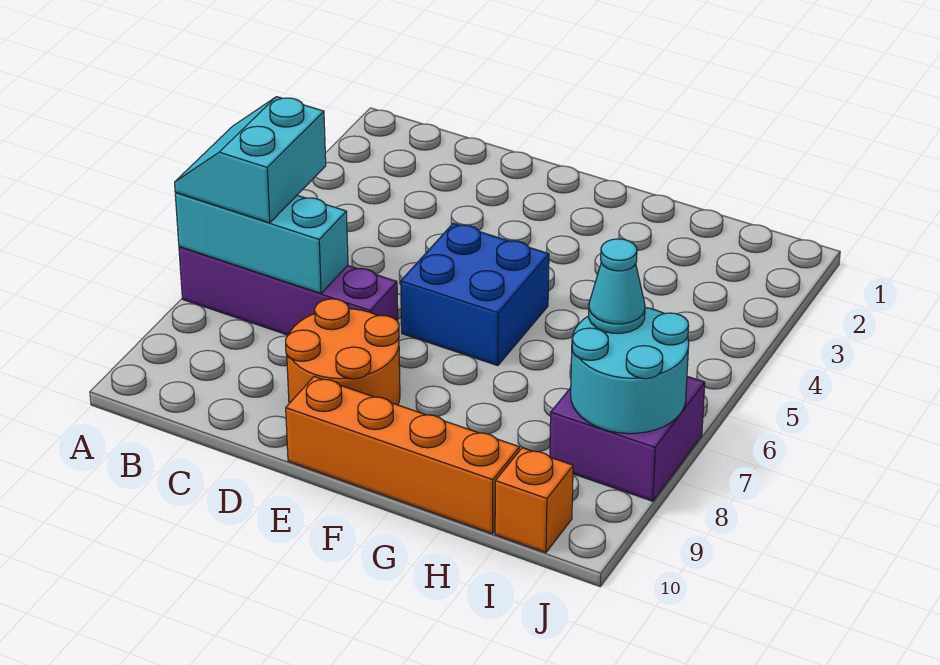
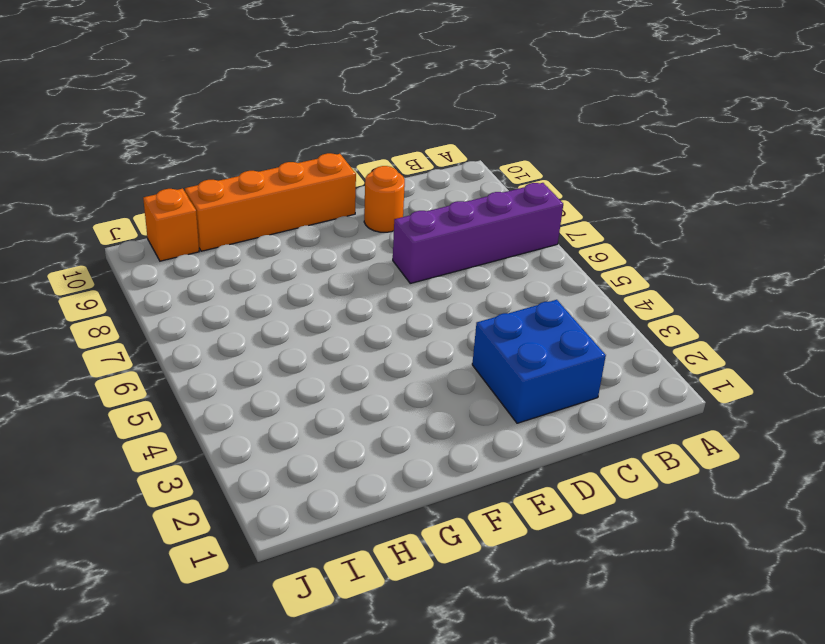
blue 2x2 brick [472,300,606,423] -> blue 2x2 brick moved to [401,223,549,366]
orange 1x1 round brick [364,166,405,232] -> orange 2x2 round brick [286,299,400,405]
none -> purple 2x2 brick [550,377,705,501]
none -> cyan 1x3 brick [175,193,348,293]

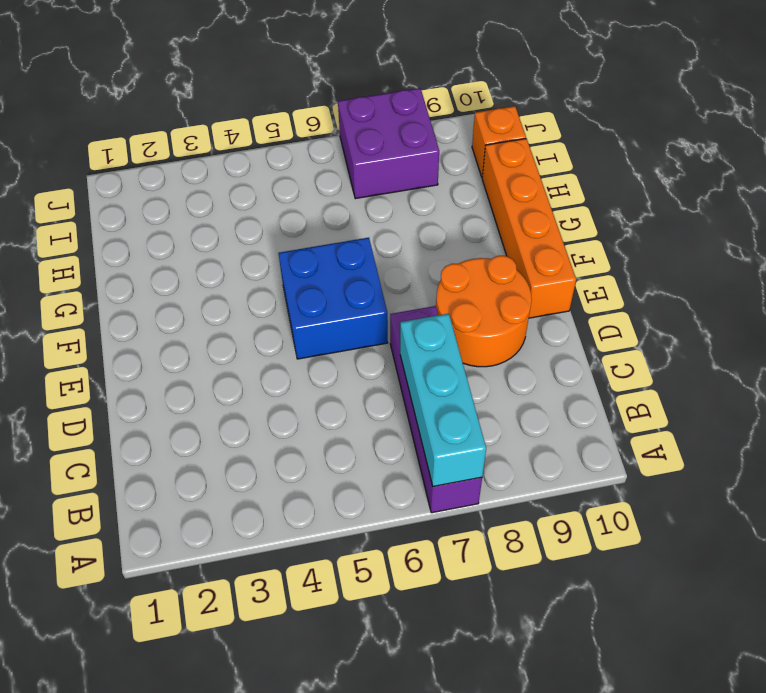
none -> cyan 2x2 round brick [571,308,689,434]
none -> cyan 2x2 slope [175,97,326,223]

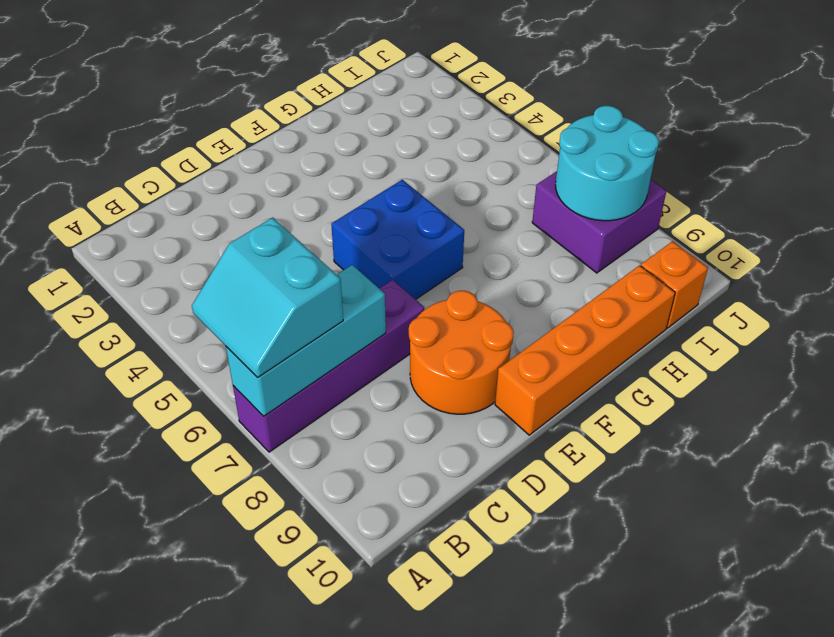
none -> cyan 1x1 cone [589,239,645,333]

